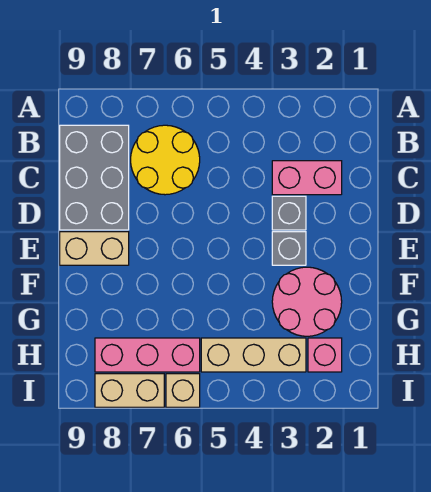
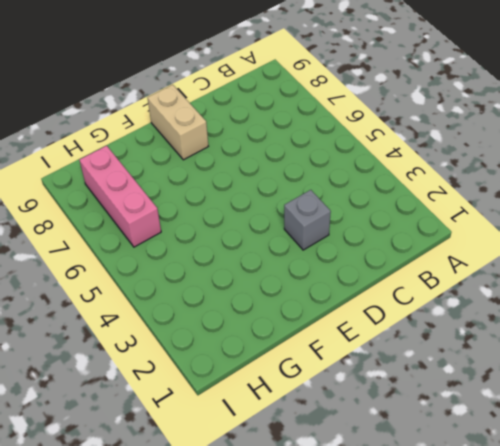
none -> yellow 2x2 round brick [131,125,200,195]
none -> grey 2x3 brick [60,125,129,230]
none -> pink 1x2 brick [272,161,342,195]

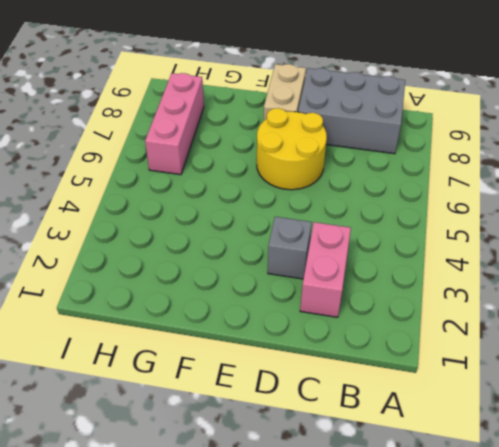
yellow 2x2 round brick [257,108,327,190] -> yellow 2x2 round brick moved to [131,125,200,195]
none -> grey 1x1 brick [272,232,306,265]
none -> pink 2x2 round brick [272,267,342,336]
none -> pink 1x1 brick [308,338,342,372]

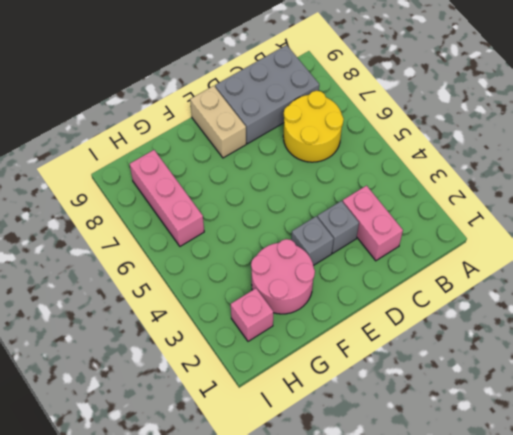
none -> tan 1x3 brick [201,338,306,372]
none -> tan 1x1 brick [166,374,200,407]
none -> tan 1x2 brick [95,374,164,407]

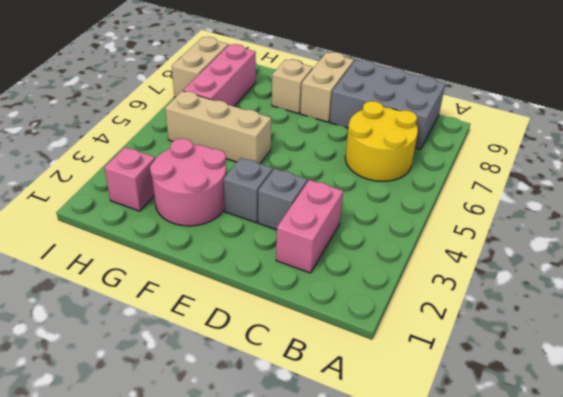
tan 1x3 brick [165,91,271,164] -> tan 1x3 brick turned to [201,338,306,372]
tan 1x1 brick [272,59,313,114] -> tan 1x1 brick moved to [166,374,200,407]

